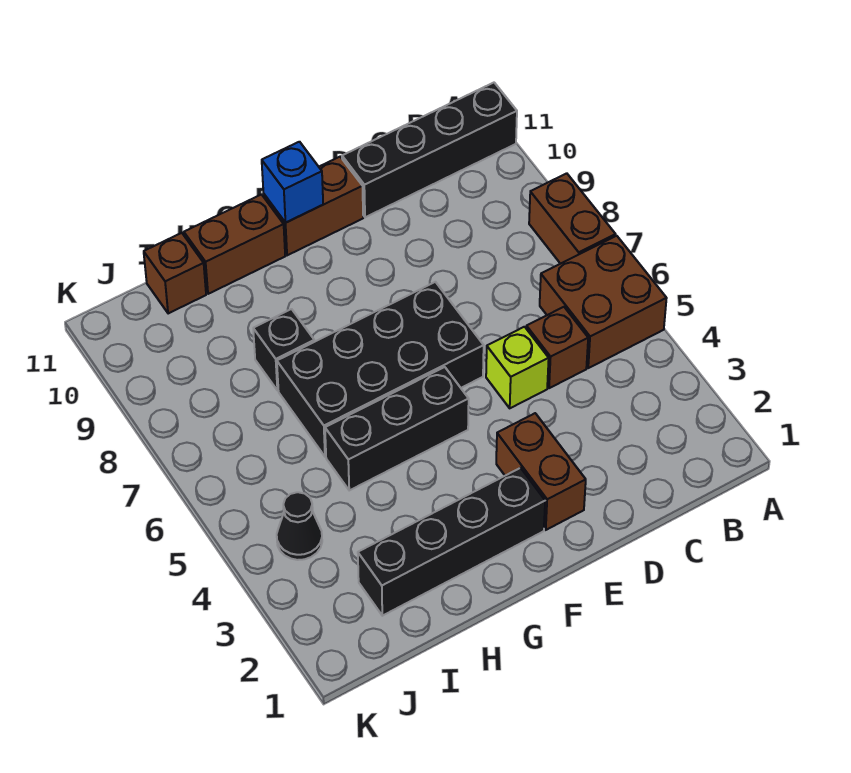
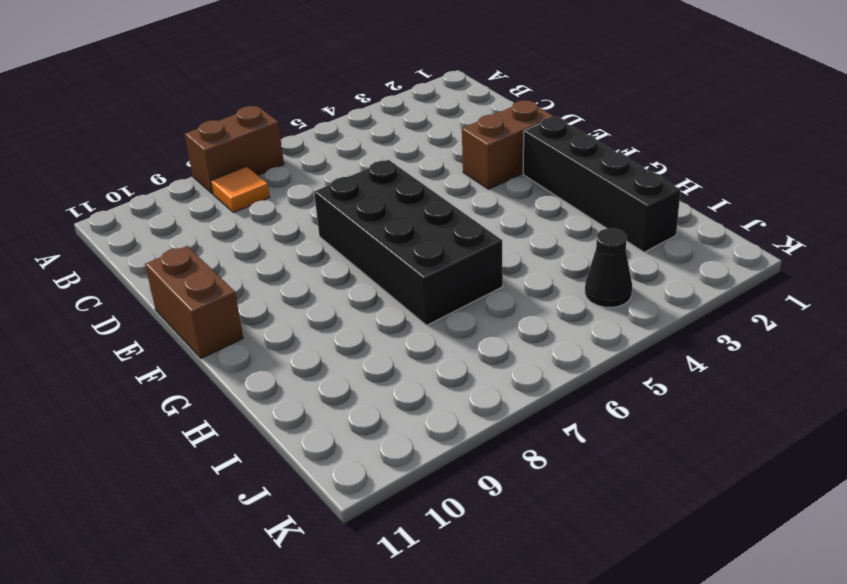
orange 1x1 tile [211,166,269,212] -> none
none -> brown 2x2 brick [540,236,667,368]
none -> black 1x4 brick [342,83,517,217]
none -> brown 1x1 brick [526,307,588,388]

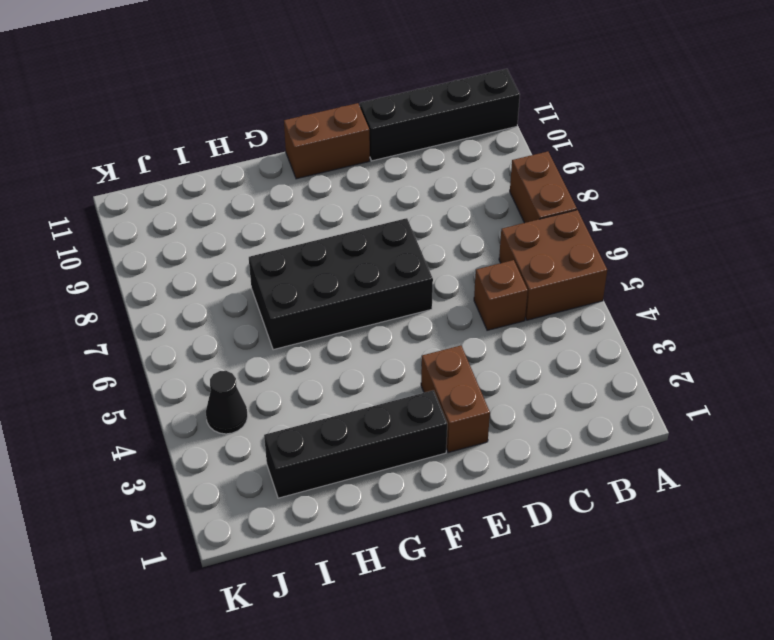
none -> lime 1x1 brick [486,327,549,408]
none -> black 1x3 brick [325,367,469,490]
none -> brown 1x2 brick [184,195,285,294]

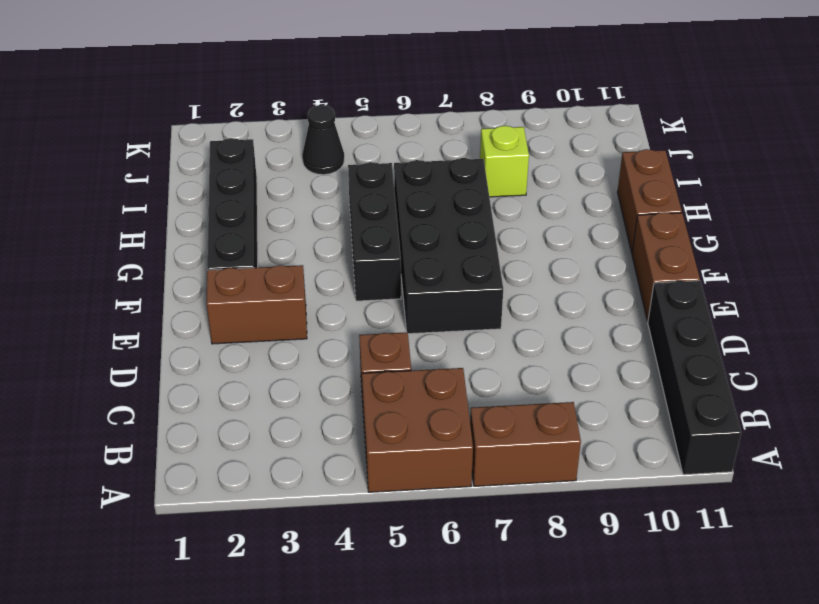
lime 1x1 brick [480,126,529,197] -> lime 1x1 brick moved to [486,327,549,408]
none -> black 1x1 brick [253,309,314,391]
none -> brown 1x1 brick [144,233,206,314]
none -> blue 1x1 brick [262,142,323,223]

